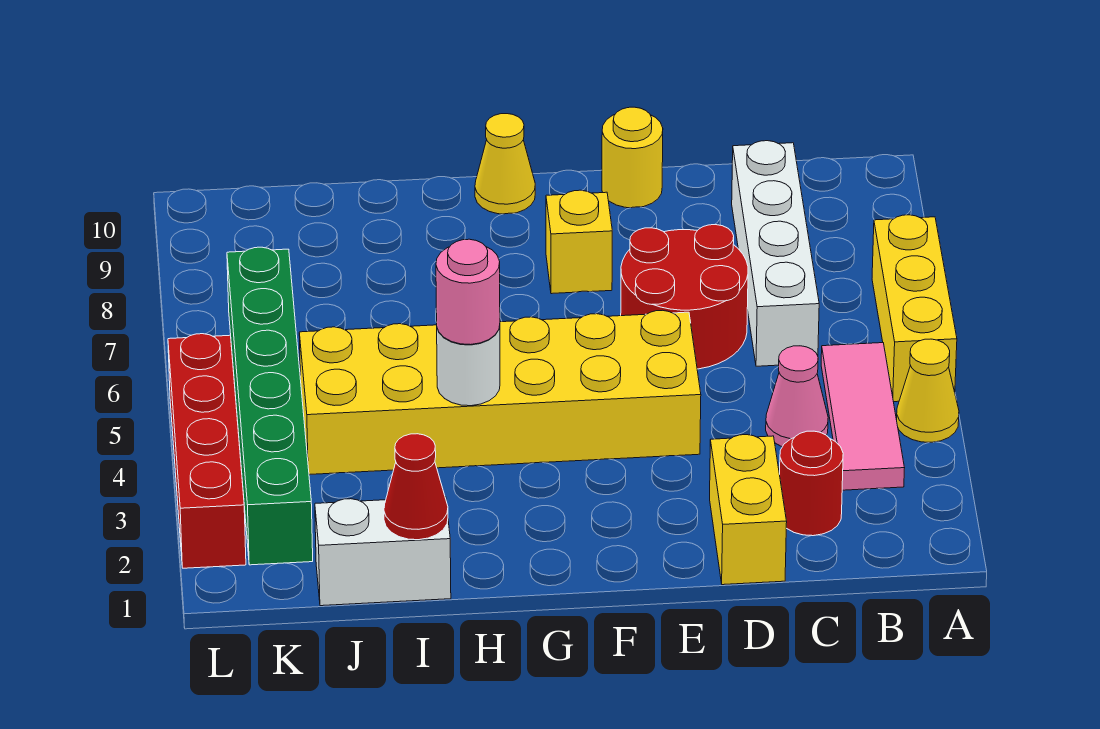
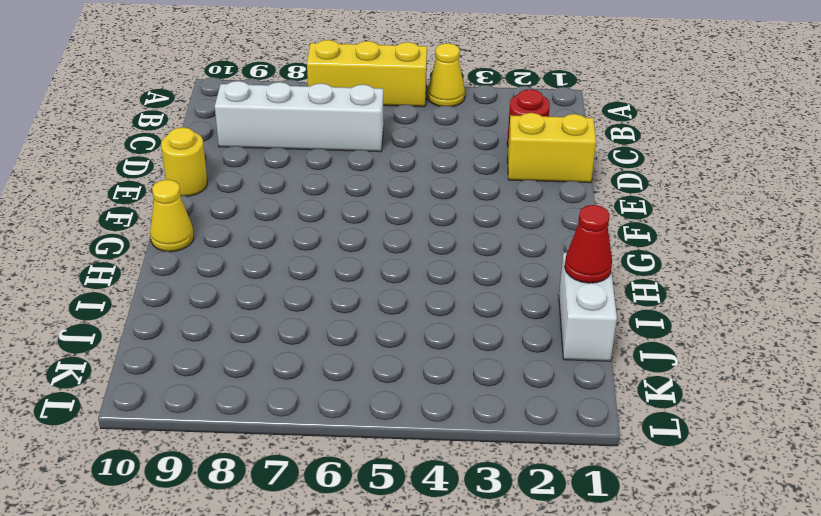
none -> pink 1x3 tile [821,343,904,490]
none -> pink 1x1 cone [766,346,828,447]
none -> red 2x2 round brick [621,225,748,369]

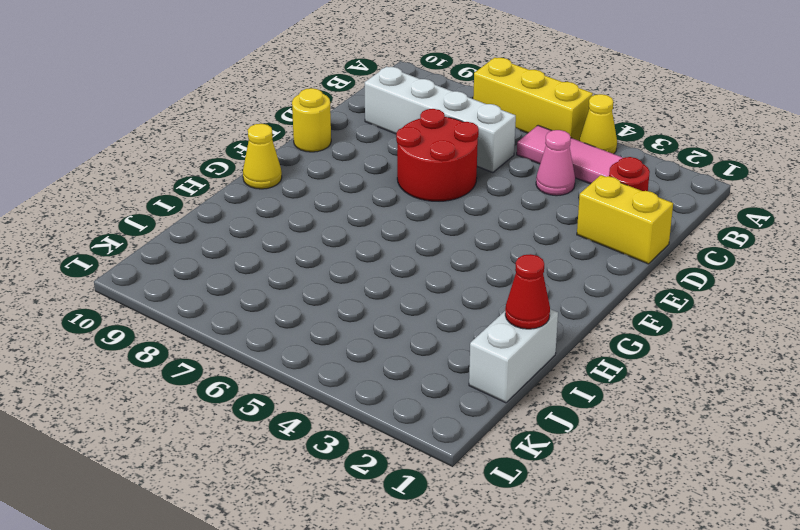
none -> yellow 2x6 brick [299,310,701,475]
none -> yellow 1x1 brick [546,190,612,294]
none -> green 1x6 brick [227,247,313,565]

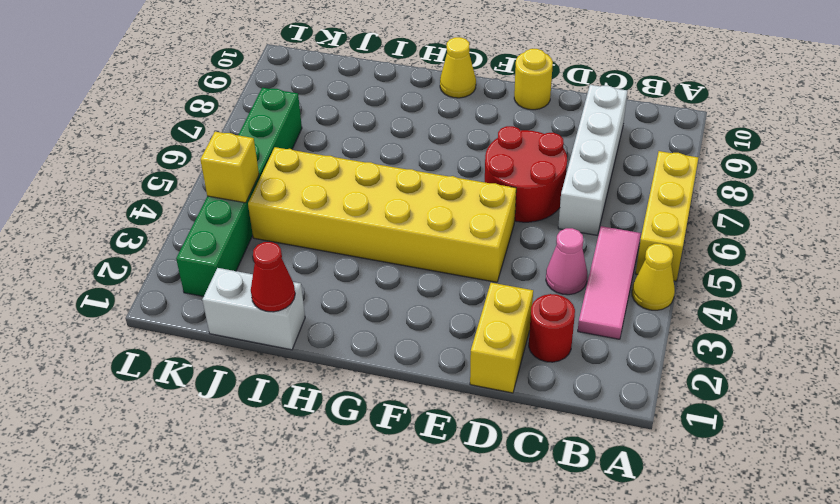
yellow 1x1 brick [200,132,259,203] -> yellow 1x1 brick moved to [546,190,612,294]
none -> red 1x4 brick [168,334,246,568]
none -> white 1x1 round brick [437,326,500,406]
none -> pink 1x1 round brick [436,239,500,345]

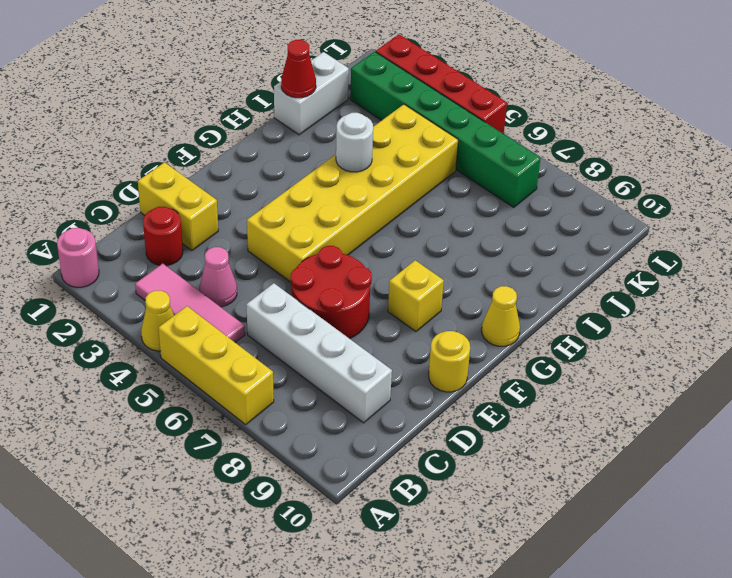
pink 1x1 round brick [57,228,99,287] -> pink 1x1 round brick moved to [436,239,500,345]

